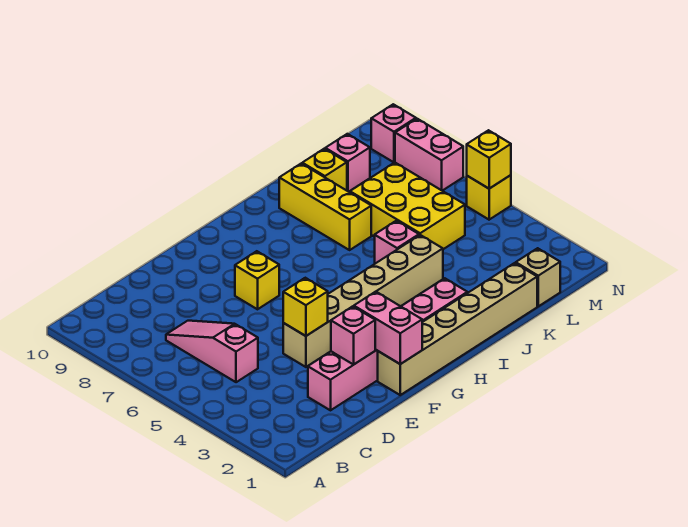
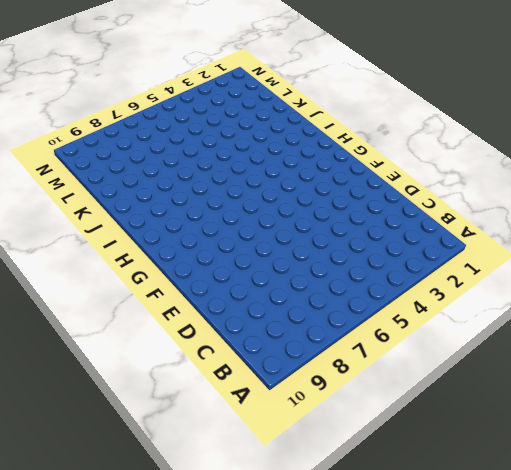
none -> pink 1x3 slope [166,321,258,382]
none -> pink 1x6 brick [308,278,467,410]
none -> tan 1x6 brick [283,235,443,367]

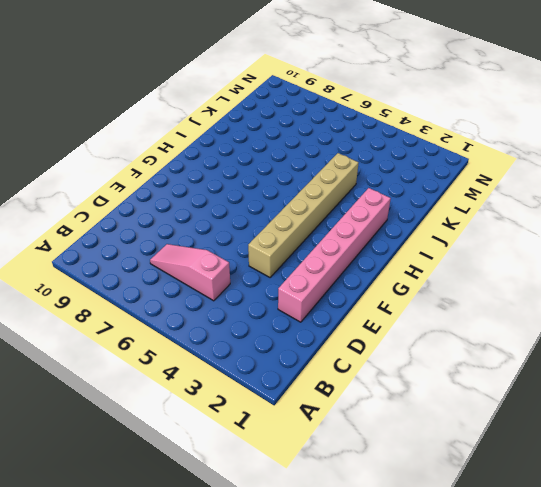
none -> tan 1x6 brick [378,263,537,395]
none -> yellow 1x1 brick [235,251,279,309]
none -> pink 1x1 brick [375,221,419,264]

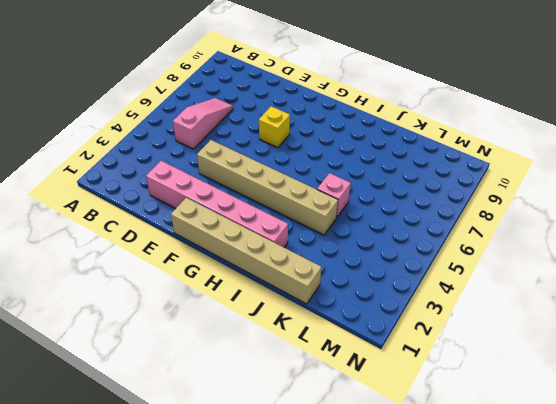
none -> yellow 1x3 brick [279,163,371,250]
none -> yellow 2x3 brick [350,162,465,249]
none -> yellow 1x1 brick [302,149,347,191]

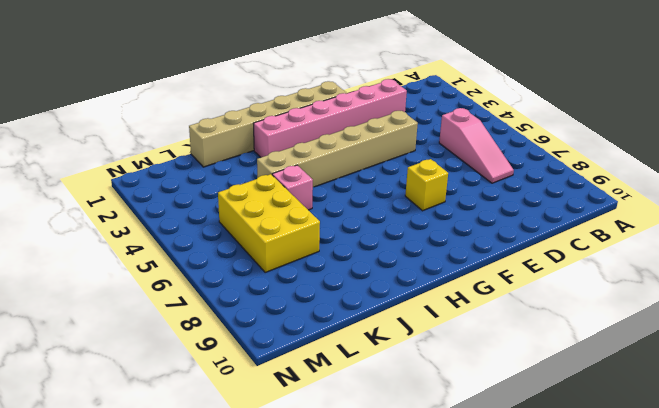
none -> yellow 1x3 brick [279,163,371,250]
none -> yellow 1x1 brick [302,149,347,191]
none -> tan 1x1 brick [516,248,560,306]

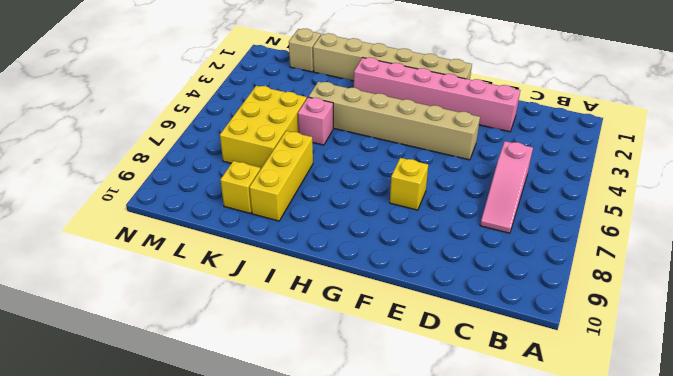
none -> pink 1x1 brick [325,134,370,192]
none -> yellow 1x1 brick [467,175,511,220]
none -> pink 1x2 brick [395,119,463,191]

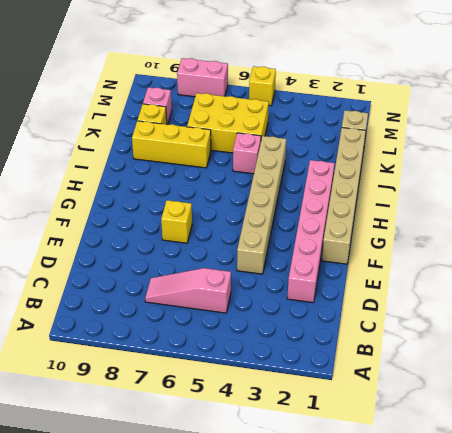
none -> pink 1x1 brick [371,104,416,162]
none -> pink 1x1 brick [331,306,375,365]
none -> yellow 1x1 brick [283,278,328,336]

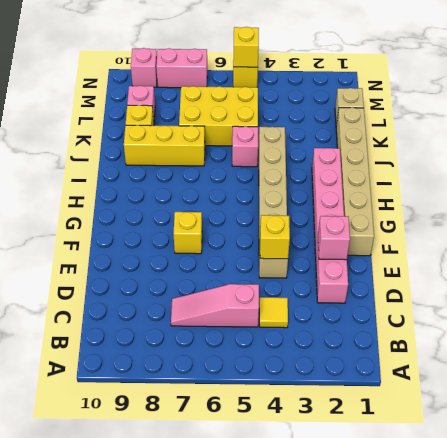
yellow 1x1 tile [259,297,288,328] -> none
none -> pink 1x2 brick [354,292,422,364]

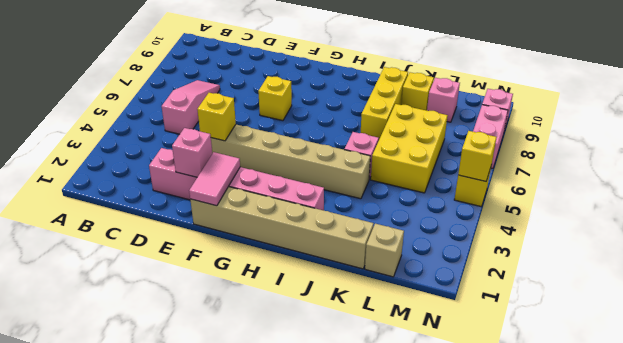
pink 1x2 tile [189,152,240,206] -> pink 1x2 brick [354,292,422,364]

